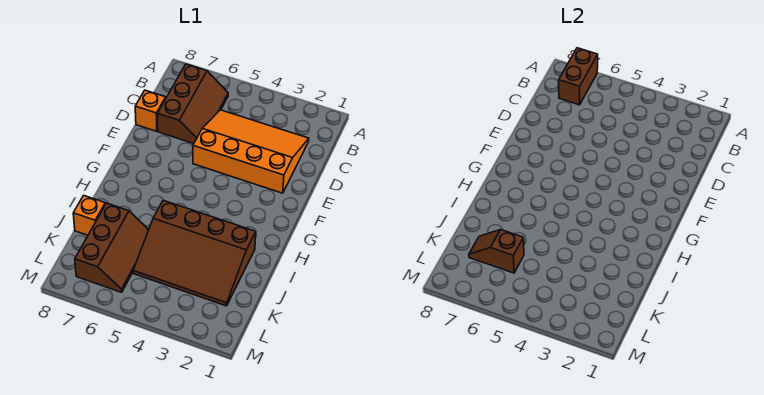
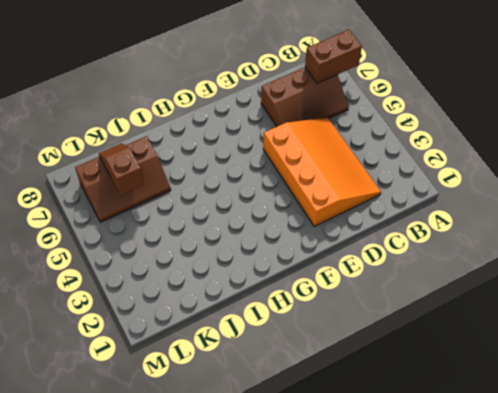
none -> orange 1x1 brick [135,90,166,131]
none -> brown 3x4 slope [133,200,256,306]

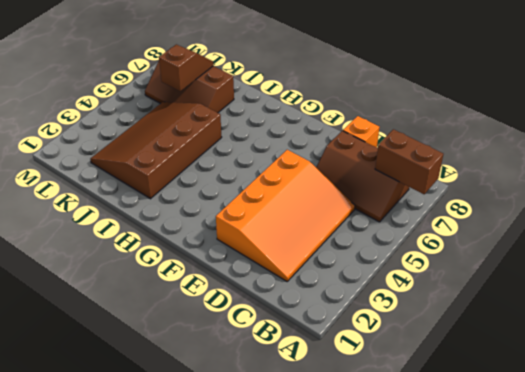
none -> orange 1x1 brick [73,196,105,235]

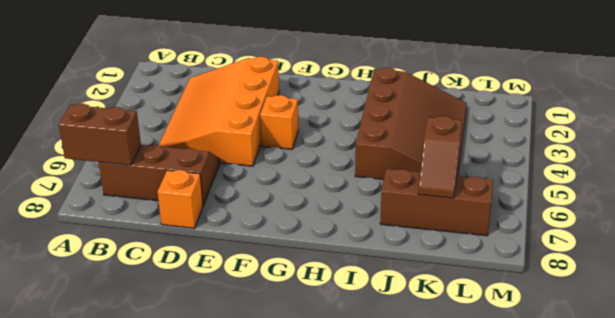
orange 1x1 brick [260,95,298,149] -> orange 1x1 brick moved to [73,196,105,235]

